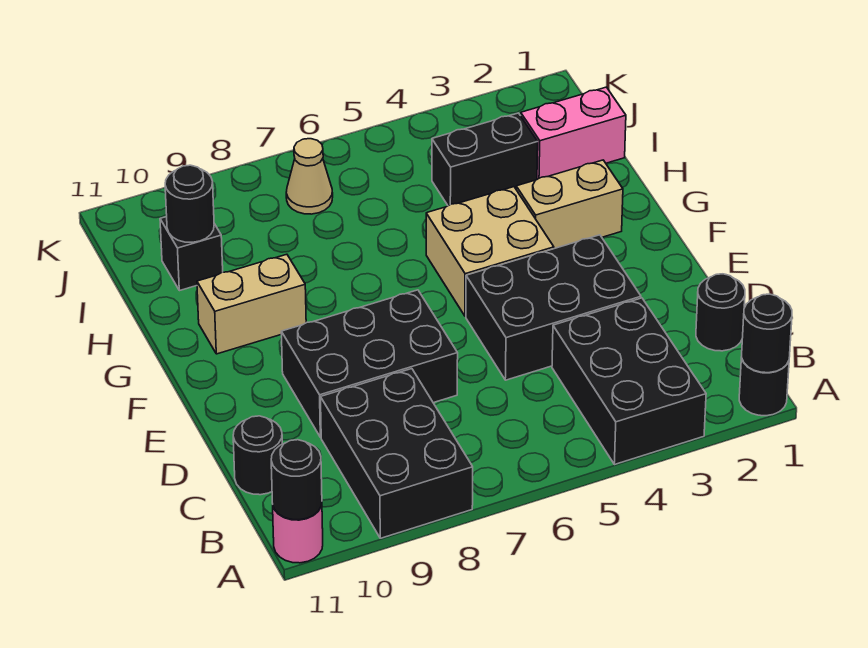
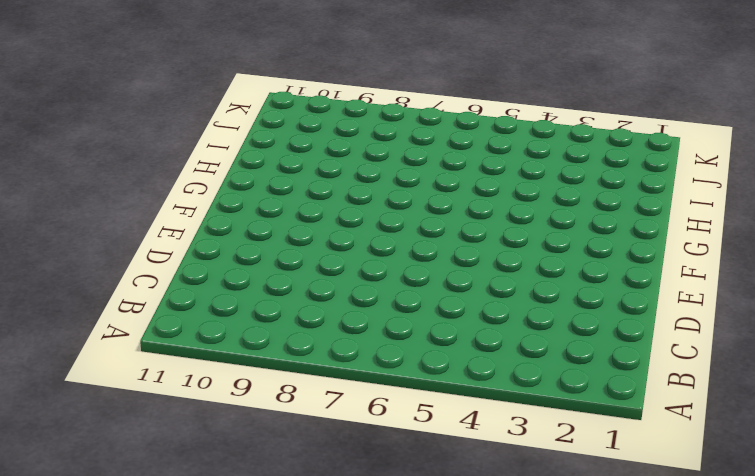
none -> black 1x1 round brick [739,357,789,416]
none -> black 2x3 brick [552,298,706,465]
none -> black 2x3 brick [321,369,473,538]

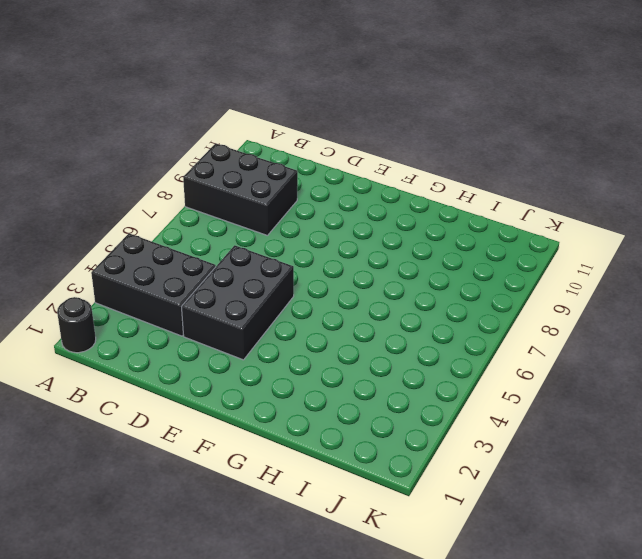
none -> pink 1x1 round brick [273,505,323,563]
none -> black 1x1 round brick [696,274,745,351]
none -> black 1x1 round brick [233,416,282,495]

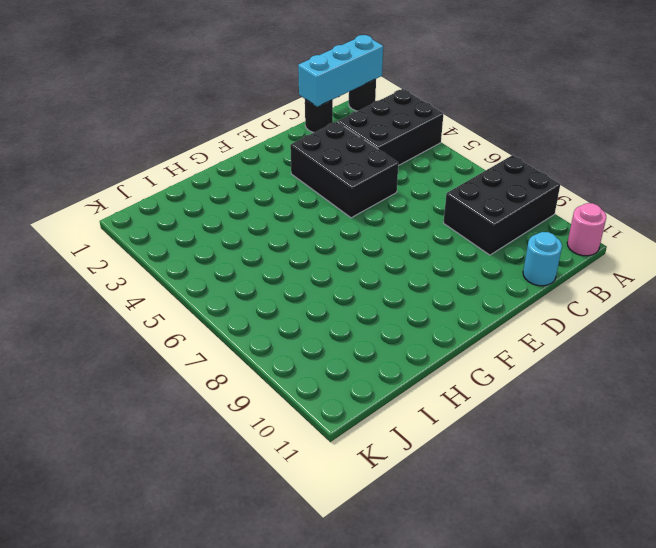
cyan 1x3 brick [298,35,383,107] -> black 1x1 round brick [742,294,792,373]
cyan 1x1 round brick [523,232,562,286] -> black 1x1 round brick [233,416,282,495]
none -> black 2x3 brick [281,290,458,437]
none -> tan 2x2 brick [426,187,554,316]
none -> tan 1x2 brick [516,160,623,249]

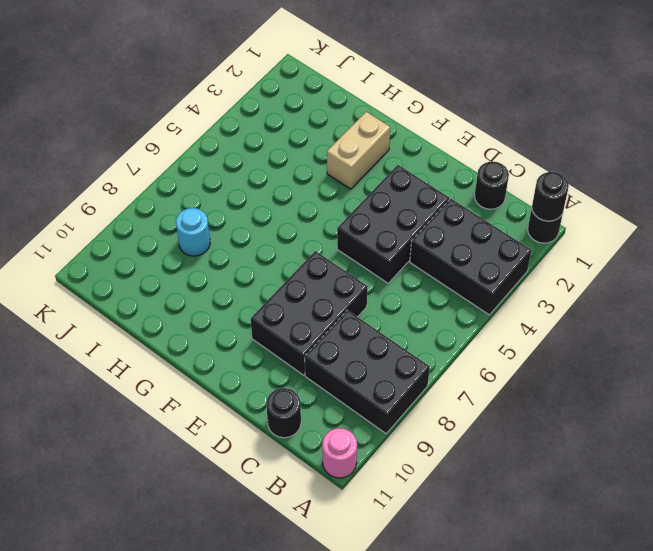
cyan 1x1 round brick [176,208,210,256] -> none
none -> tan 2x2 brick [426,187,554,316]
none -> tan 1x2 brick [197,254,306,354]
none -> pink 1x2 brick [521,87,626,179]

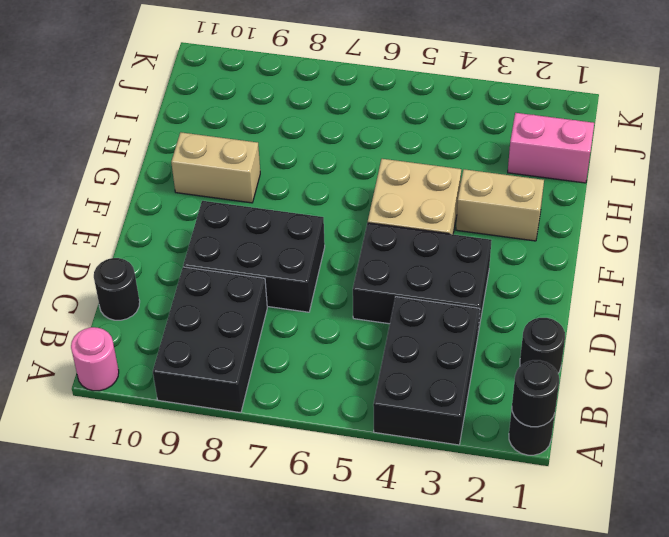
none -> black 1x2 brick [432,113,538,206]
none -> black 1x1 brick [160,217,223,291]
none -> tan 1x1 cone [286,139,333,214]

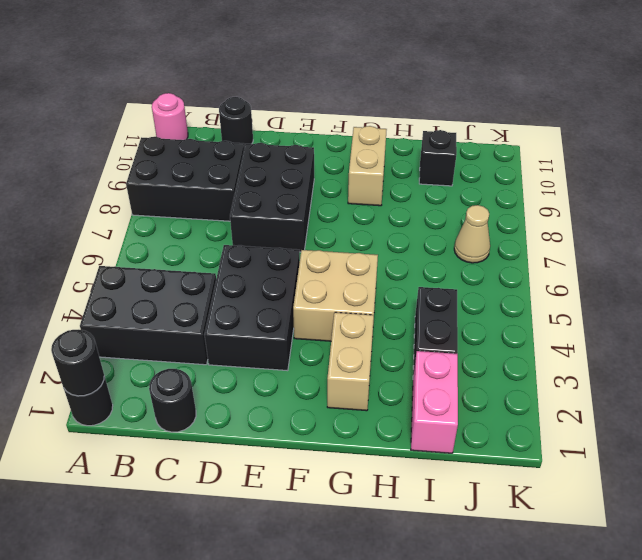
none -> black 1x1 round brick [271,440,322,520]
none -> black 1x1 round brick [165,165,214,242]

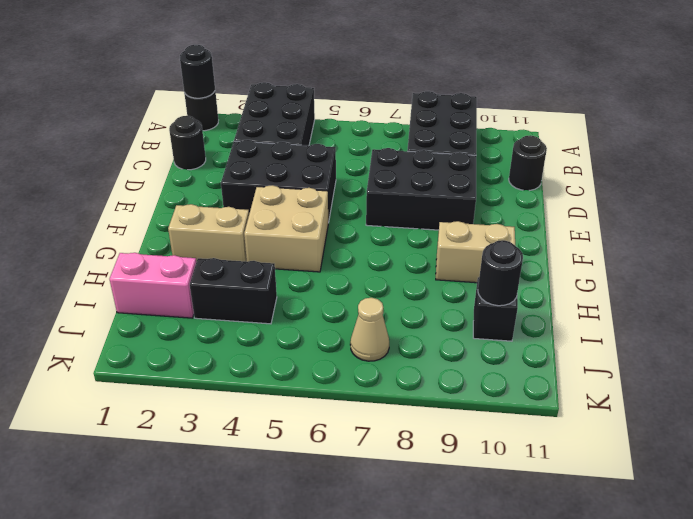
none -> pink 1x1 round brick [273,505,323,563]
none -> black 1x1 round brick [271,440,322,520]

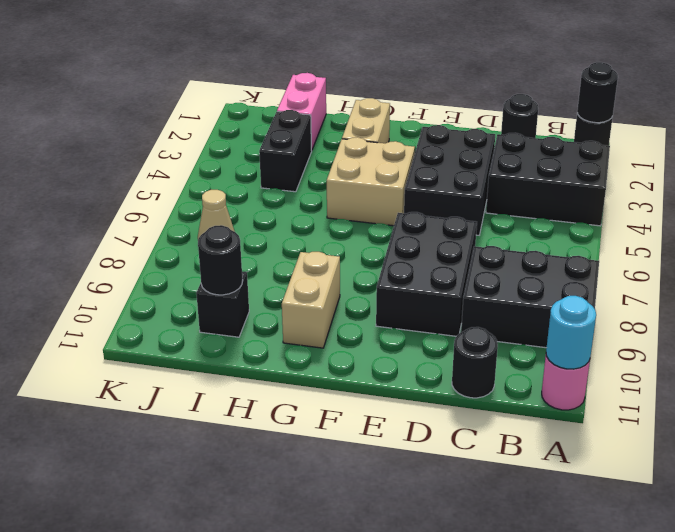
cyan 1x1 round brick [546,296,596,369] -> black 1x1 round brick [271,440,322,520]

